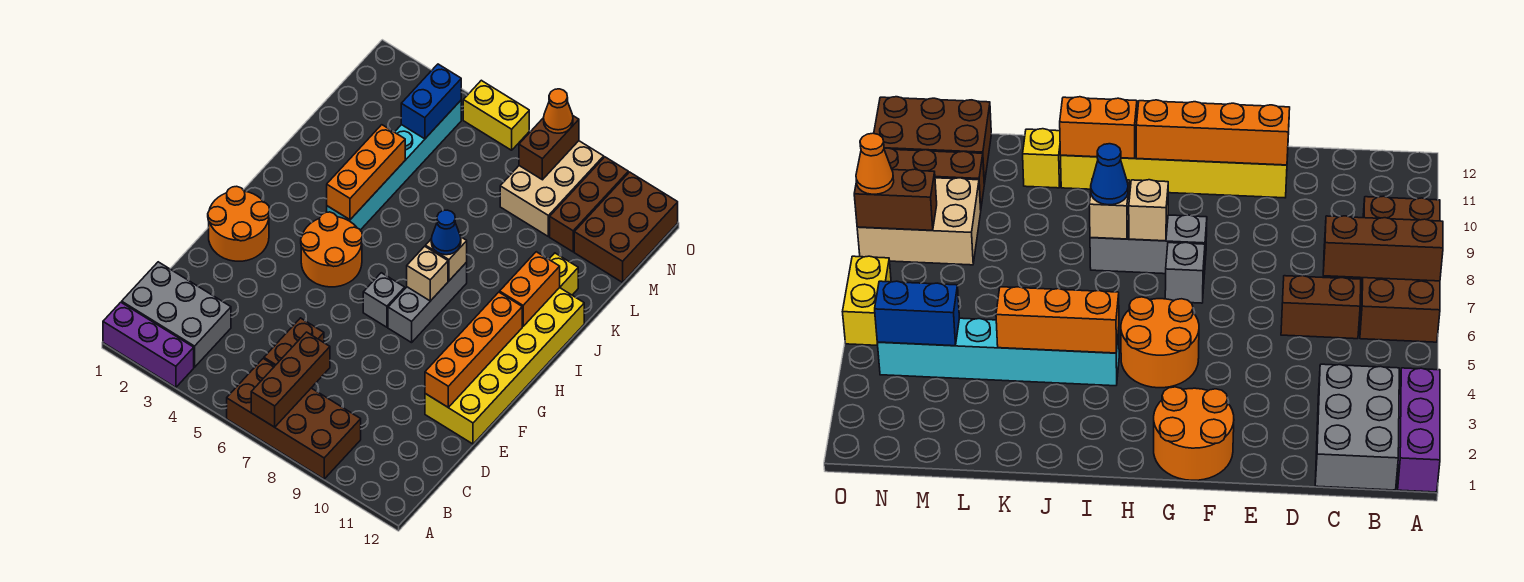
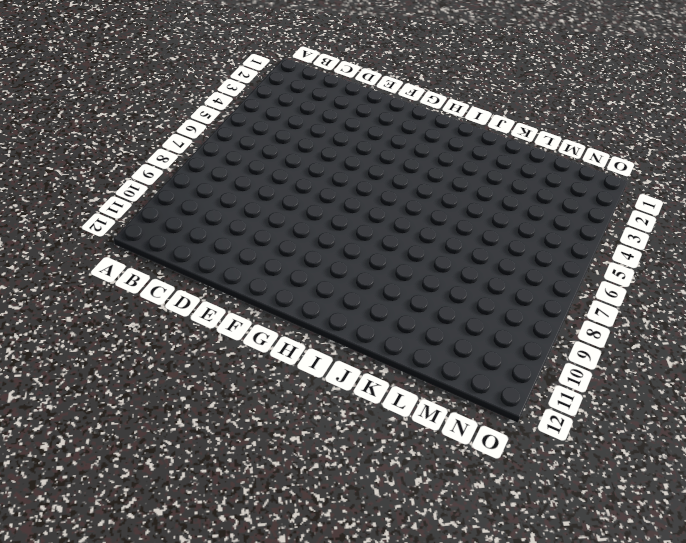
none -> purple 1x3 brick [103,302,194,387]
none -> brown 2x4 brick [227,359,361,479]
none -> grey 2x3 brick [122,262,231,367]

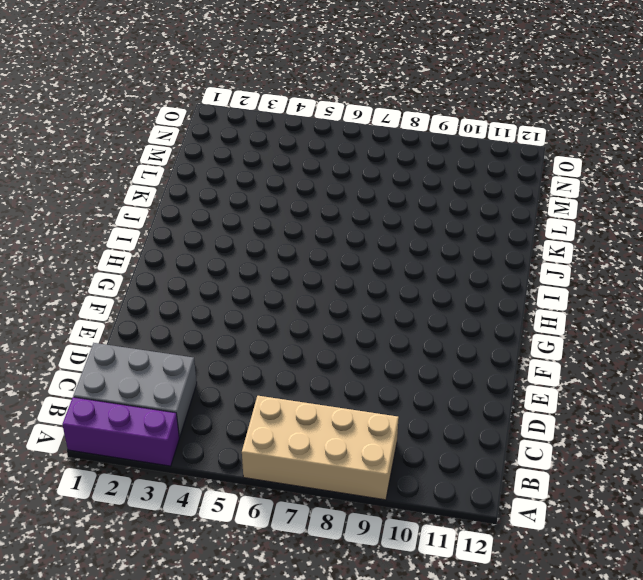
tan 2x4 brick [242,396,399,500] -> brown 2x4 brick [227,359,361,479]
none -> brown 1x2 brick [264,318,324,365]
none -> yellow 2x6 brick [425,288,584,444]
none -> orange 2x2 round brick [208,186,270,261]

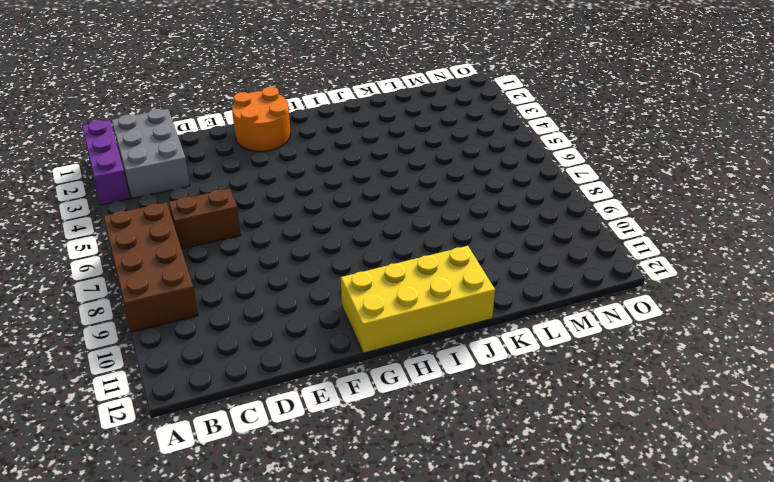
yellow 2x4 brick [341,246,495,353] -> yellow 2x6 brick [425,288,584,444]
none -> orange 2x2 round brick [301,212,363,287]
none -> grey 1x1 brick [363,273,405,327]
none -> grey 1x3 brick [388,262,467,343]

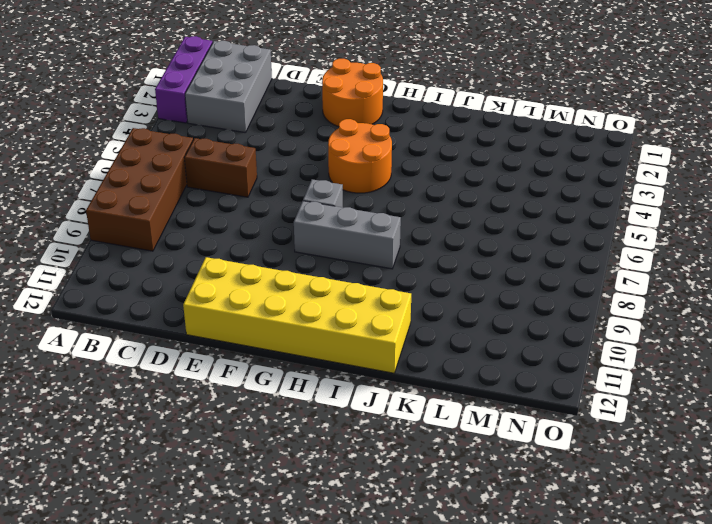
none -> cyan 1x6 brick [327,101,461,230]
none -> yellow 1x1 brick [549,253,578,295]
none -> tan 2x3 brick [500,141,604,236]

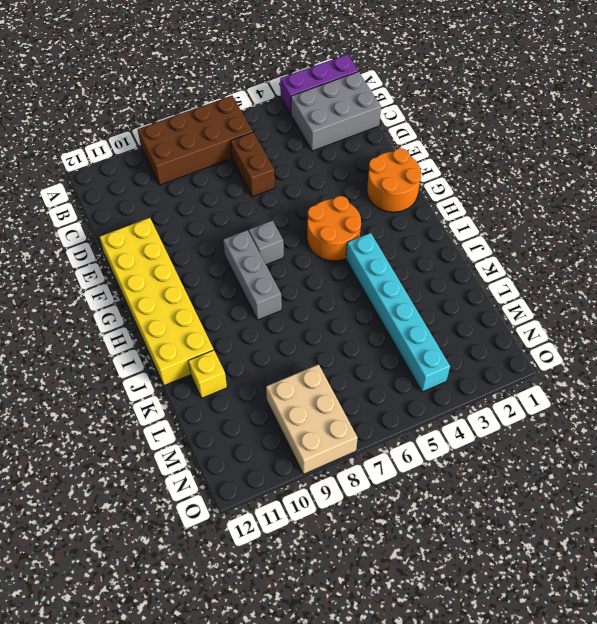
none -> brown 1x3 brick [550,157,628,252]
none -> brown 2x3 brick [574,172,678,282]
none -> yellow 1x2 brick [463,80,529,150]

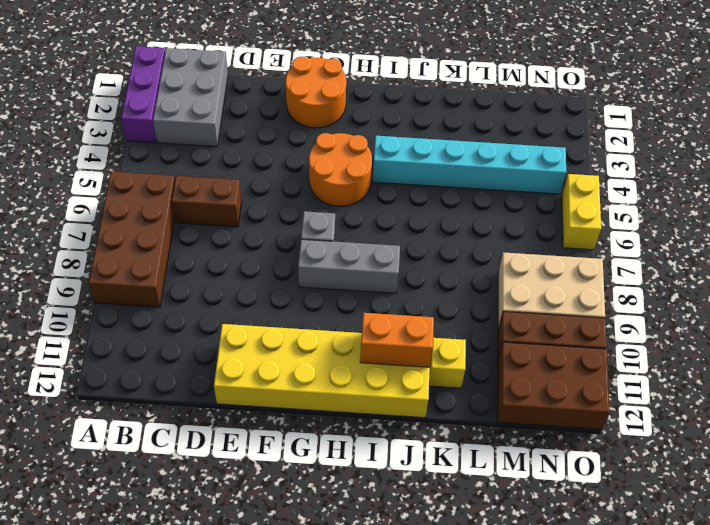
none -> brown 1x3 brick [251,332,330,427]
none -> orange 1x4 brick [425,292,522,407]
none -> tan 1x1 brick [407,246,448,301]

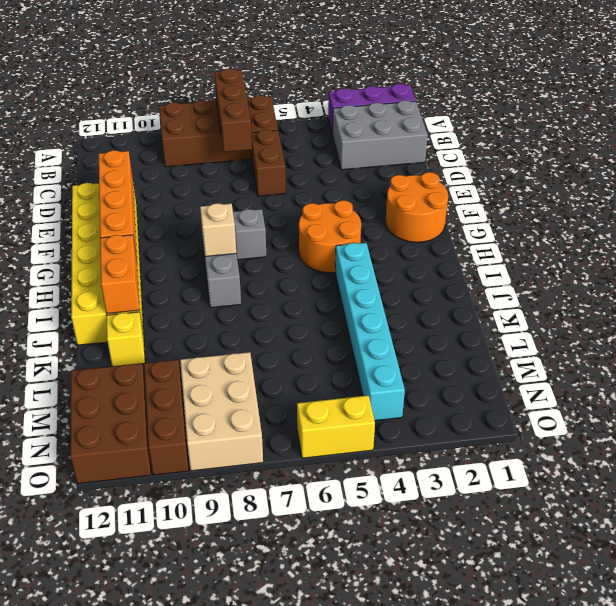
none -> orange 1x3 brick [327,125,405,220]
none -> tan 1x1 brick [425,237,467,281]
none -> blue 1x2 brick [401,64,461,139]

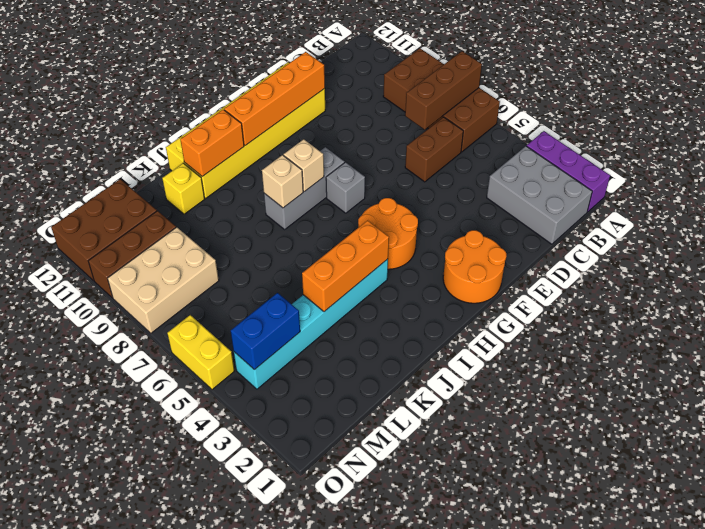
none -> brown 1x2 brick [519,116,579,180]
none -> blue 1x1 cone [431,210,461,255]
none -> orange 1x1 cone [544,89,573,133]

